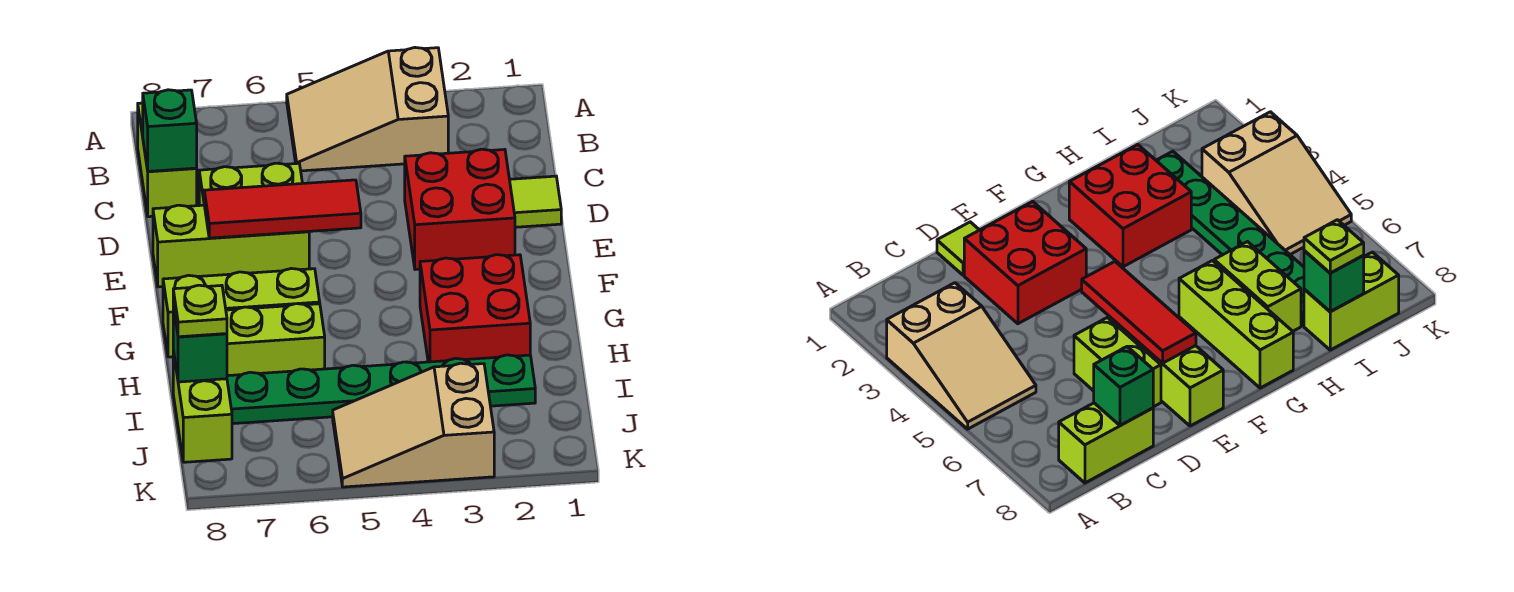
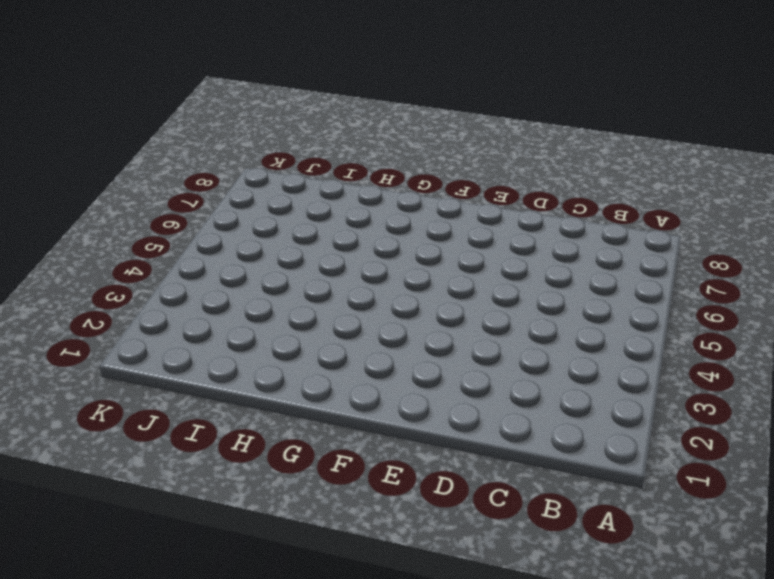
none -> tan 2x3 slope [287,48,448,171]
none -> lime 1x2 brick [138,103,197,217]
none -> lime 1x1 tile [510,176,561,227]

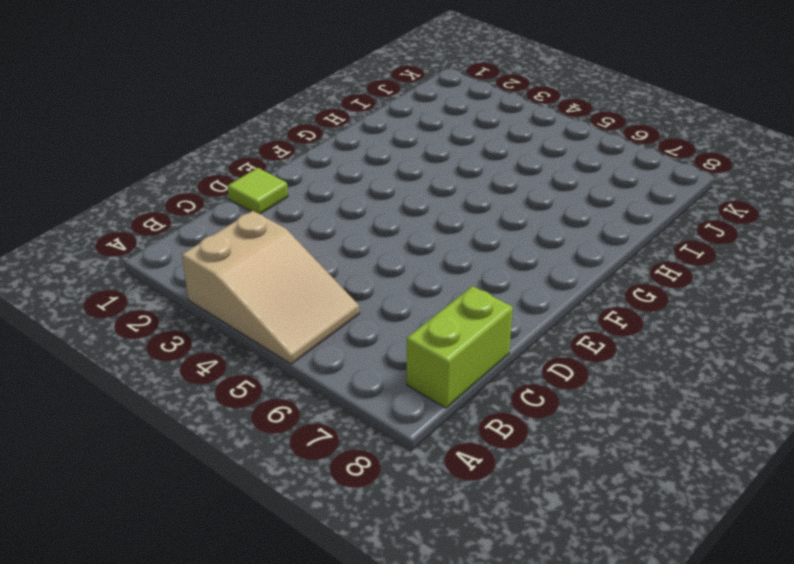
none -> red 2x2 brick [405,149,515,269]
none -> lime 1x2 brick [199,163,302,206]
none -> lime 1x3 brick [153,205,309,287]

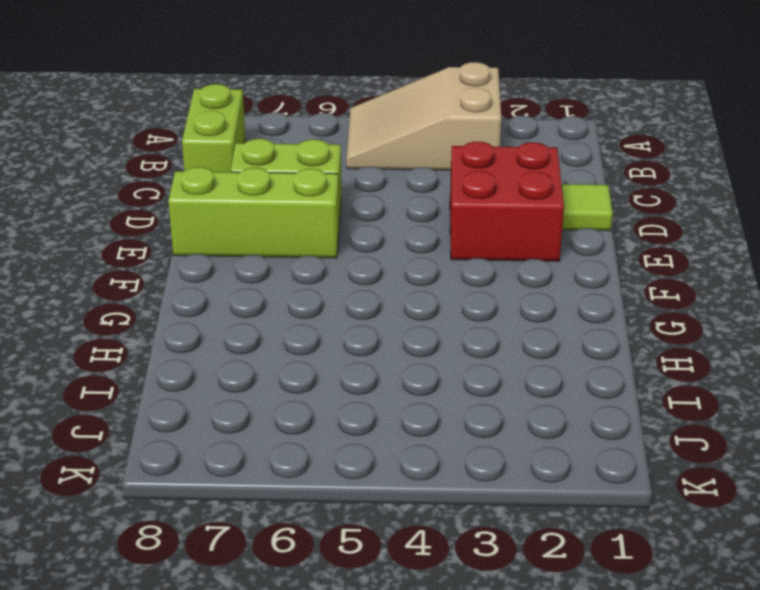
none -> red 2x2 brick [420,255,530,362]
none -> lime 1x3 brick [163,268,320,357]
none -> lime 1x2 brick [226,304,325,376]

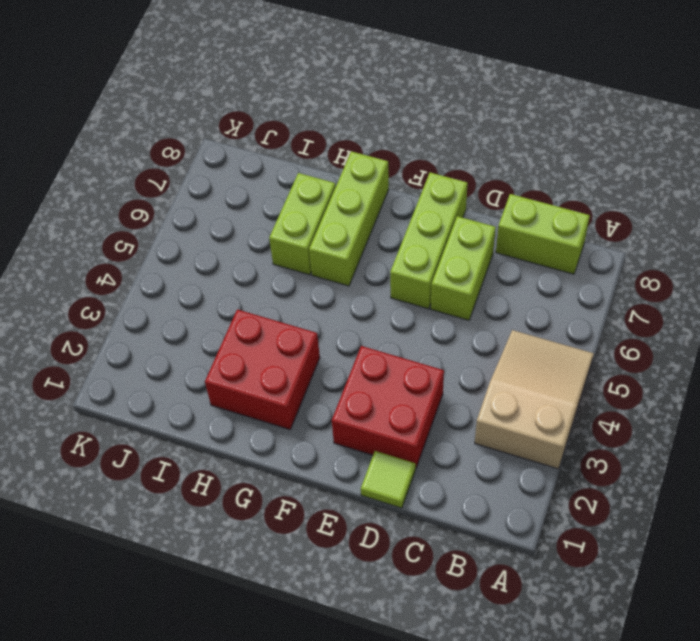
none -> green 1x6 plate [227,355,535,424]
none -> lime 1x2 brick [173,351,232,462]
none -> tan 2x3 slope [333,363,494,487]

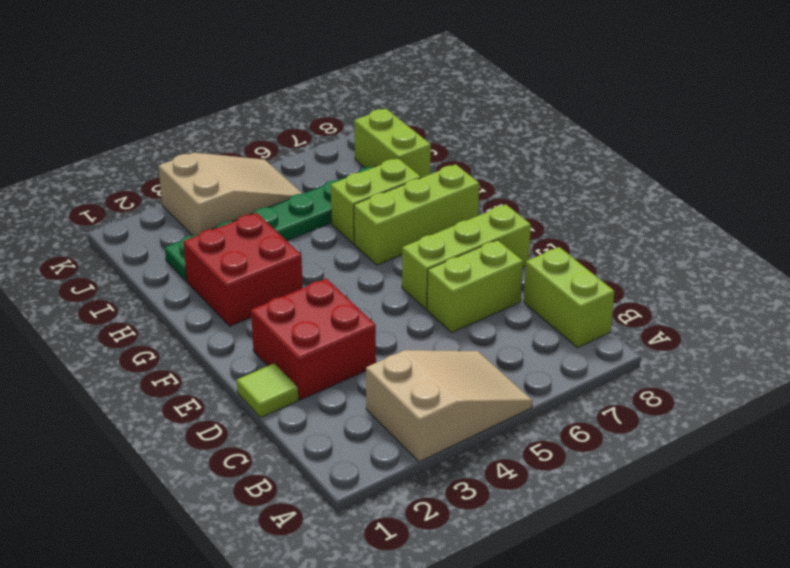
none -> green 1x1 brick [143,90,197,171]
none -> red 1x3 tile [204,180,361,238]
none -> green 1x1 brick [173,306,227,382]

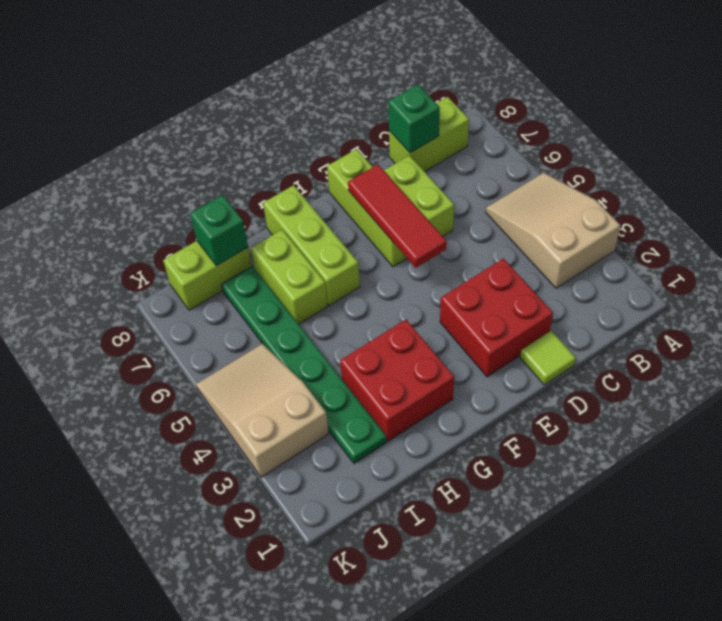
none -> lime 1x1 plate [173,285,227,337]

